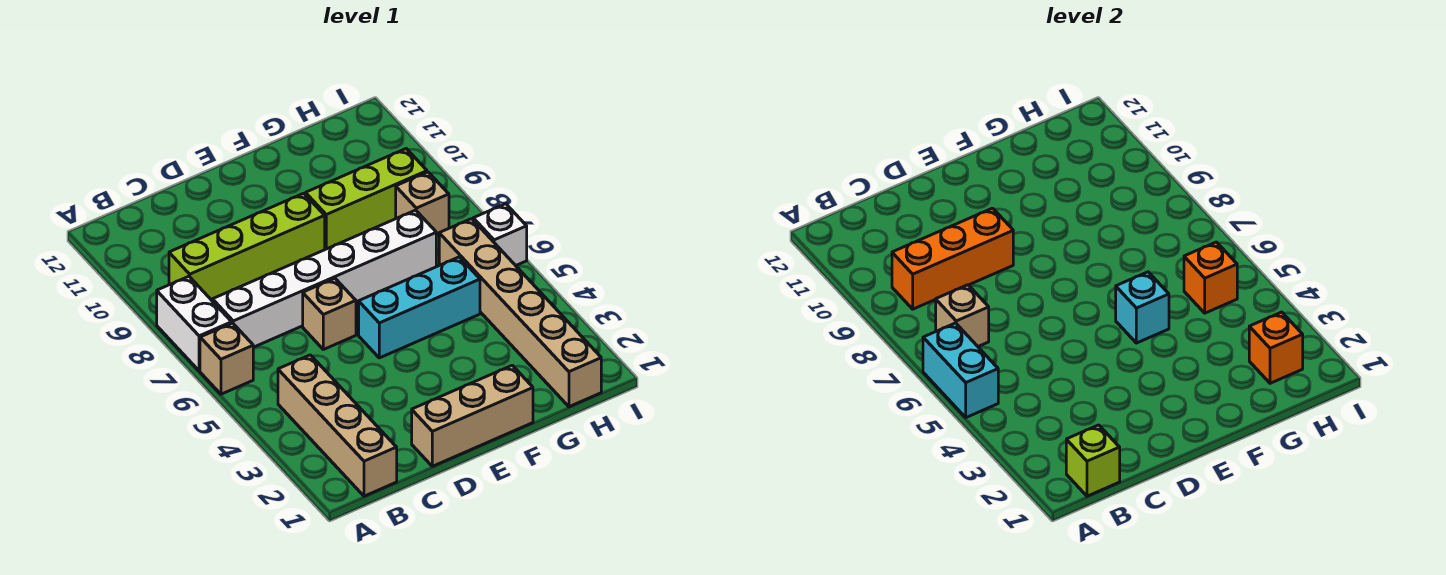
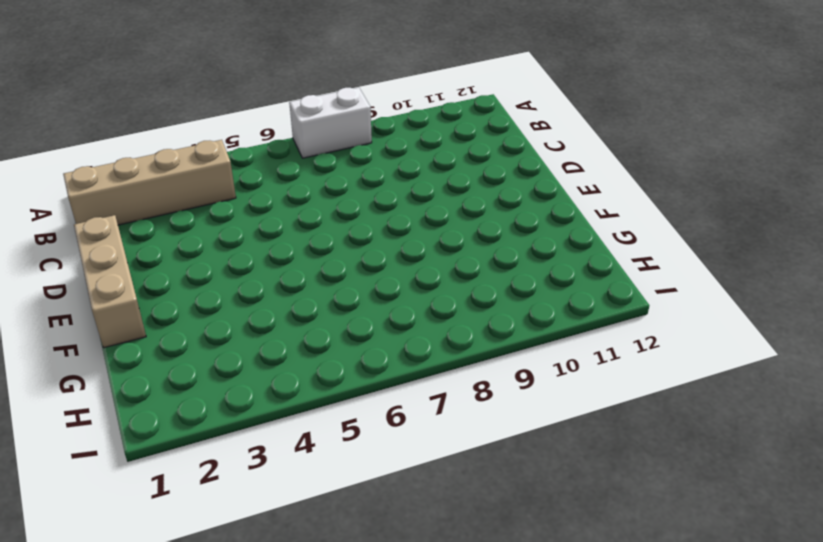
none -> tan 1x1 brick [200,323,253,394]
none -> white 1x6 brick [213,210,436,347]
none -> lime 1x4 brick [169,193,325,300]

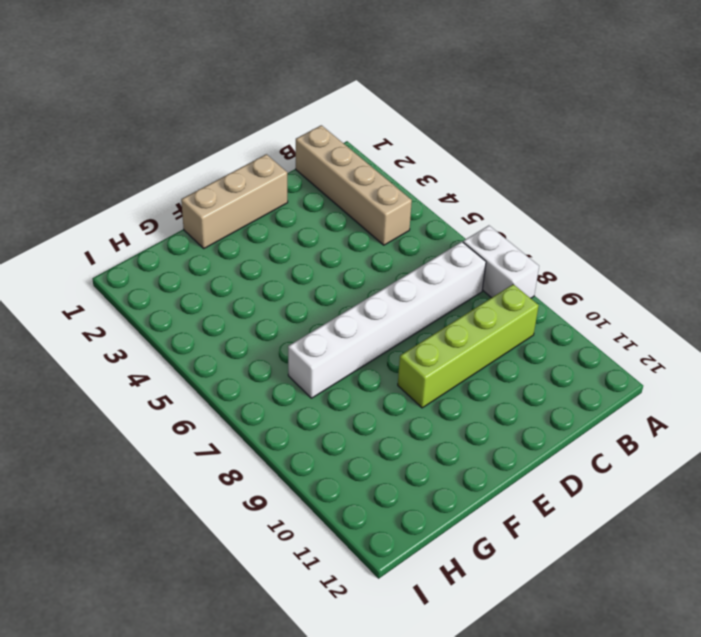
none -> tan 1x1 brick [200,323,253,394]
none -> tan 1x1 brick [303,278,356,349]
none -> cyan 1x3 brick [359,257,480,358]

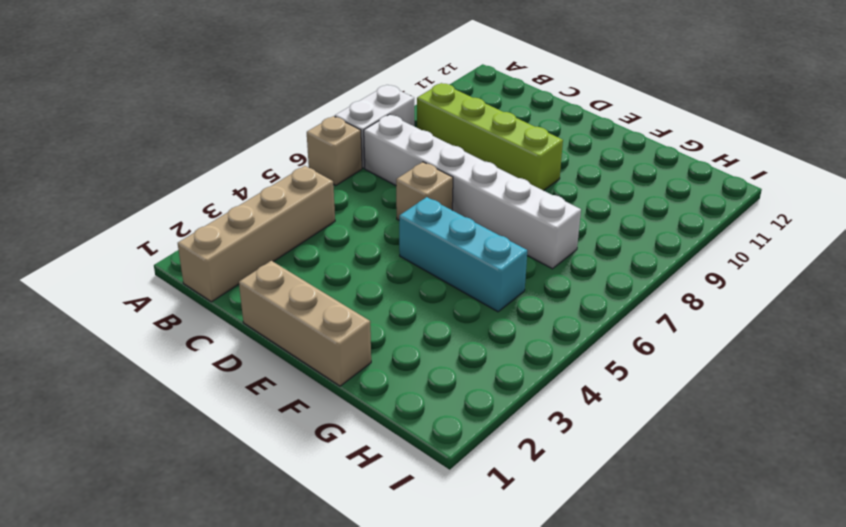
none -> lime 1x3 brick [306,149,427,249]
none -> tan 1x6 brick [439,219,601,407]
none -> tan 1x1 brick [396,172,449,235]

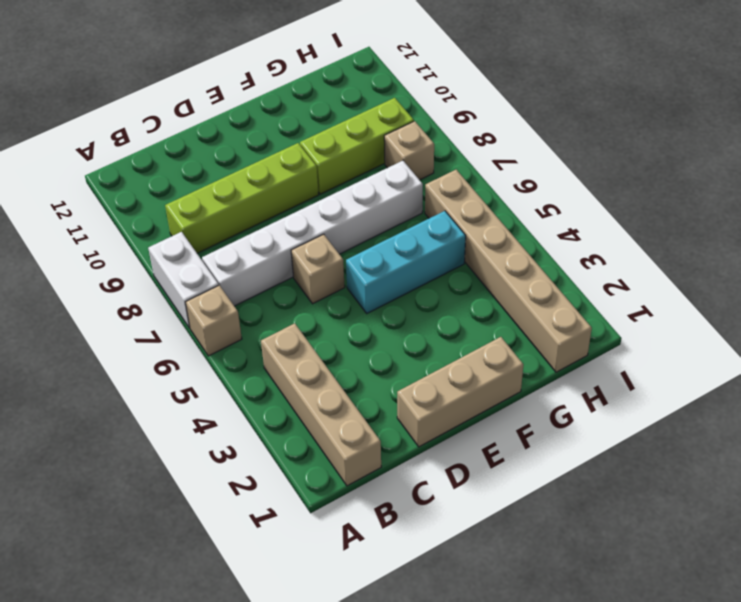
none -> white 1x1 brick [473,204,527,266]
none -> cyan 1x2 brick [923,323,998,417]
none -> lime 1x1 brick [1066,425,1120,496]

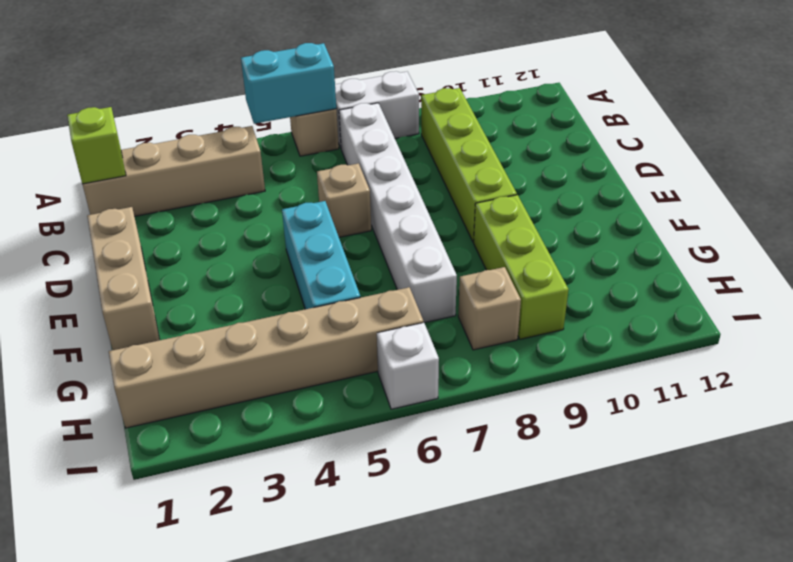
none -> tan 1x1 brick [936,285,989,346]
none -> orange 1x3 brick [892,208,1013,309]
none -> cyan 1x1 brick [1116,272,1169,343]

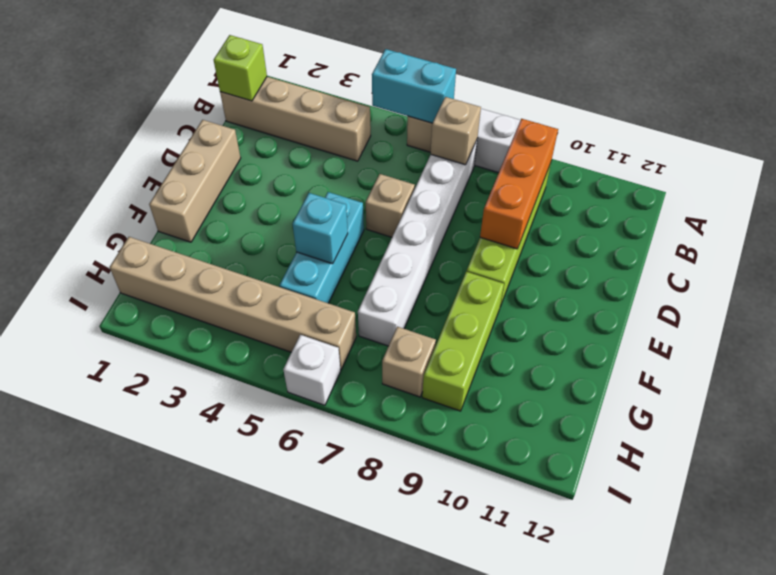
none -> orange 1x1 brick [1249,312,1303,383]
none -> orange 1x1 brick [1184,242,1237,313]

